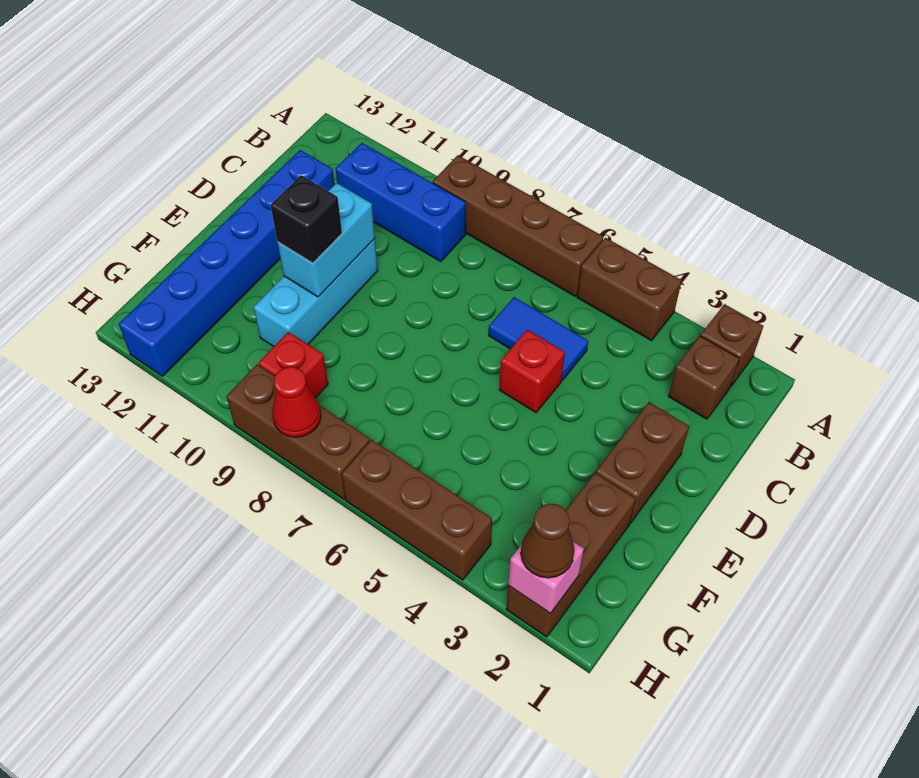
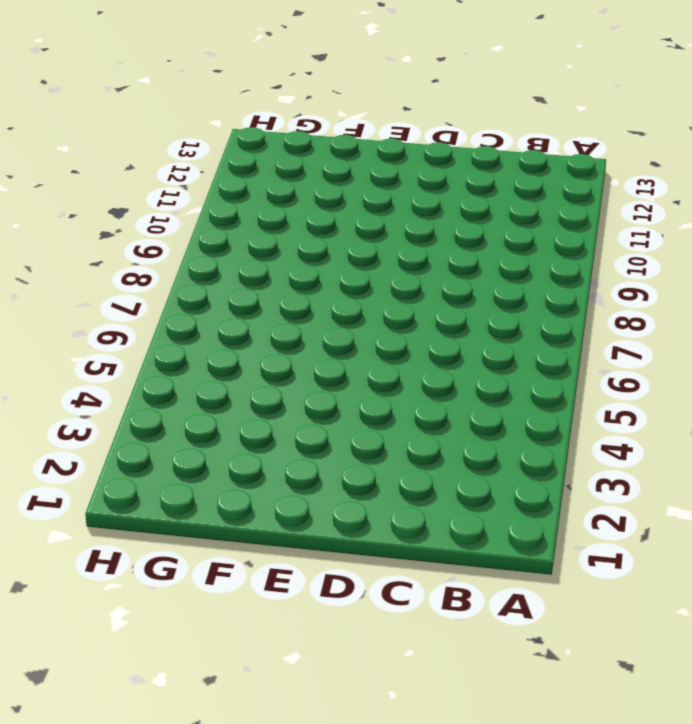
none -> brown 1x1 brick [701,304,763,386]
none -> brown 1x2 brick [577,238,682,341]
none -> brown 1x4 brick [433,155,603,296]

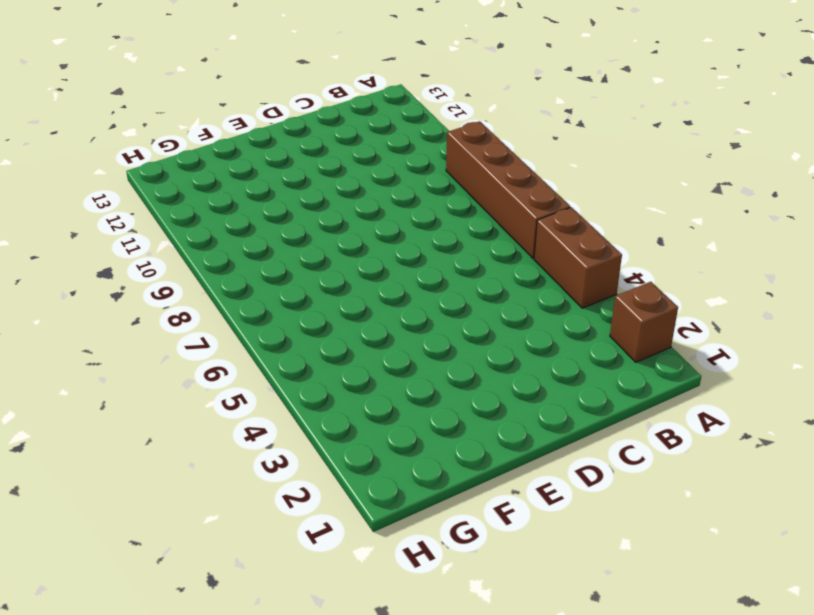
none -> brown 1x1 brick [669,336,739,419]
none -> blue 1x3 brick [336,143,466,261]
none -> blue 1x2 tile [489,297,588,380]

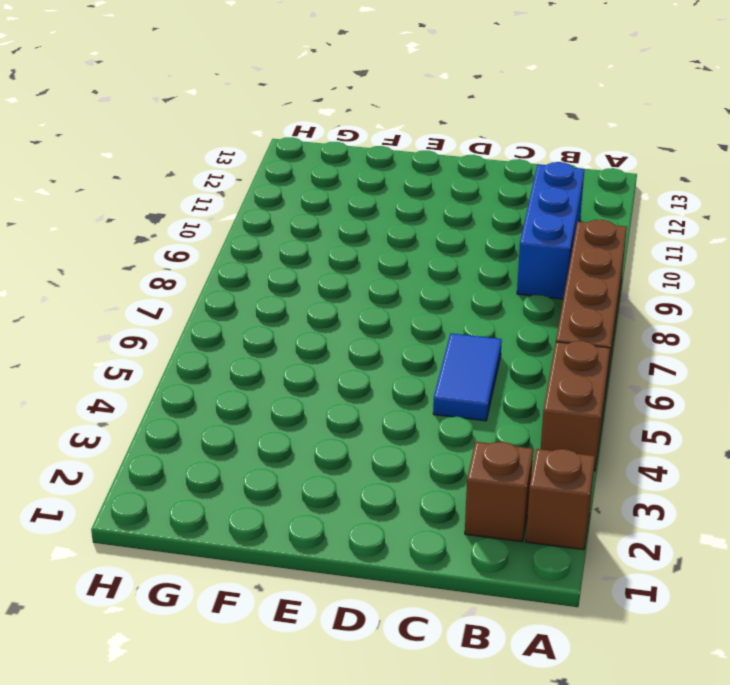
none -> blue 1x6 brick [119,150,334,376]
none -> brown 1x2 brick [596,402,689,523]
none -> red 1x1 brick [499,330,565,413]

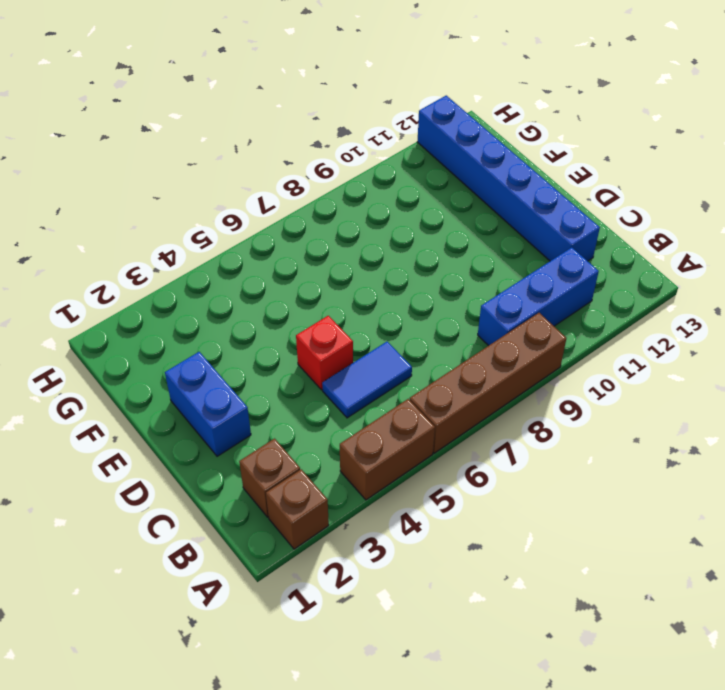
blue 1x2 brick [165,352,251,456] -> brown 1x2 brick [596,402,689,523]
none -> cyan 1x3 brick [253,239,378,346]
none -> brown 1x3 brick [506,473,636,637]
none -> red 1x1 brick [259,332,328,398]

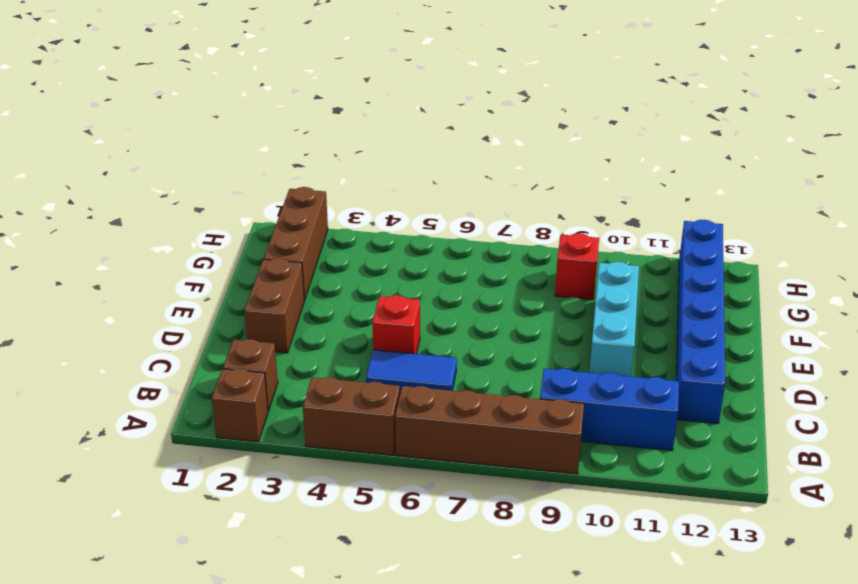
none -> brown 1x3 brick [342,440,492,580]
none -> brown 1x3 brick [226,365,370,499]
none -> cyan 1x2 brick [278,183,375,297]

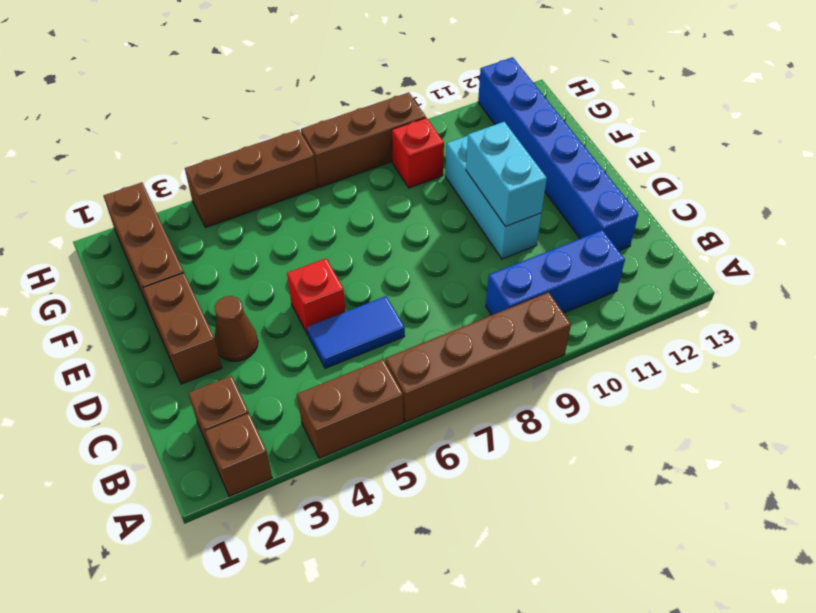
brown 1x1 cone [215,296,258,361] -> brown 1x1 cone moved to [521,504,574,578]
none -> pink 1x1 brick [508,542,584,613]
none -> red 1x1 cone [272,367,321,437]
none -> black 1x1 brick [271,175,342,263]

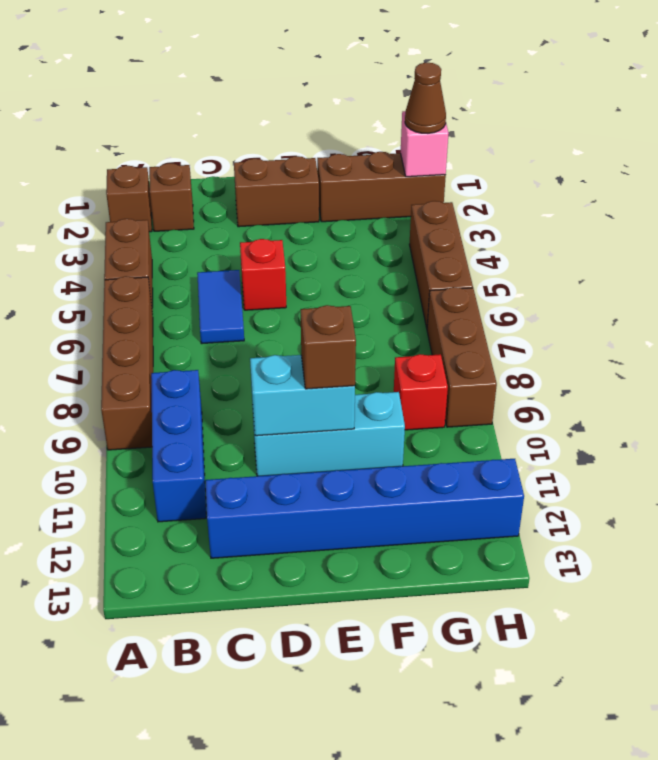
brown 1x1 brick [301,305,356,389] -> black 1x1 brick [271,175,342,263]
none -> red 1x1 cone [272,367,321,437]

